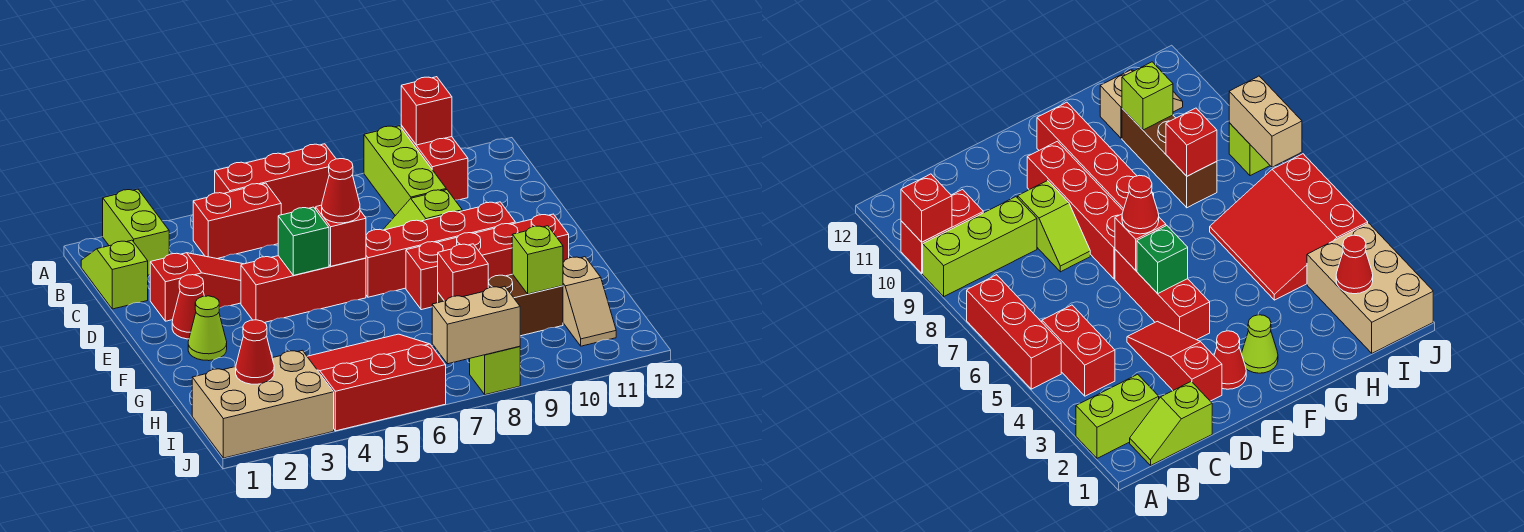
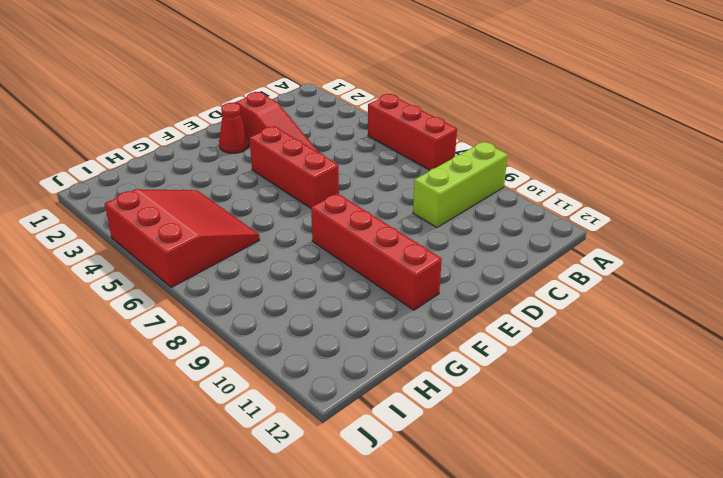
none -> lime 1x2 brick [103,189,169,275]
none -> red 1x2 brick [401,126,468,200]
none -> lime 1x2 slope [81,240,148,309]

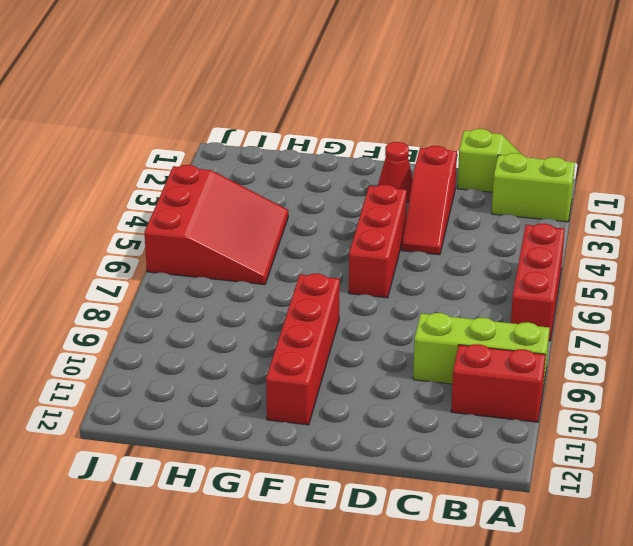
none -> red 1x2 brick [193,183,281,259]
none -> lime 1x2 slope [383,190,462,230]
none -> red 1x4 brick [366,202,515,297]

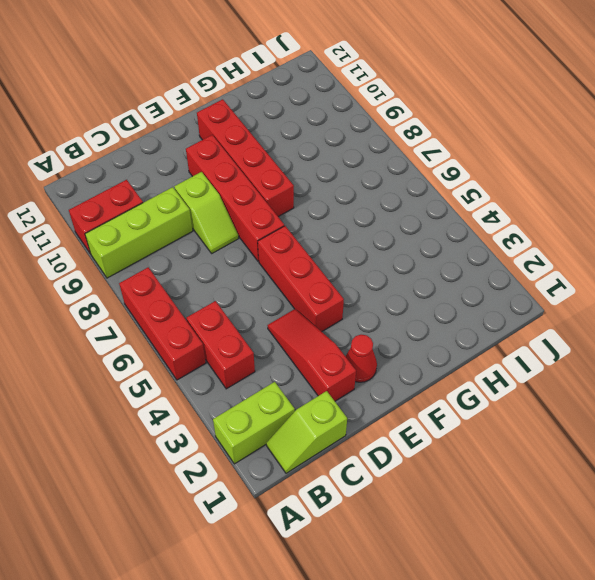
none -> lime 1x1 cone [188,296,227,361]
none -> red 3x3 slope [307,334,446,431]
none -> brown 1x3 brick [438,274,563,336]

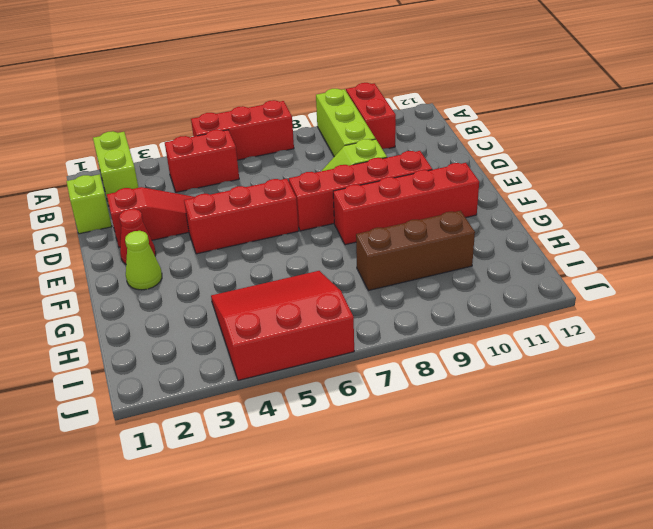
none -> tan 1x2 slope [563,257,616,346]
none -> tan 2x3 brick [192,350,334,458]
none -> lime 1x1 brick [470,346,520,395]

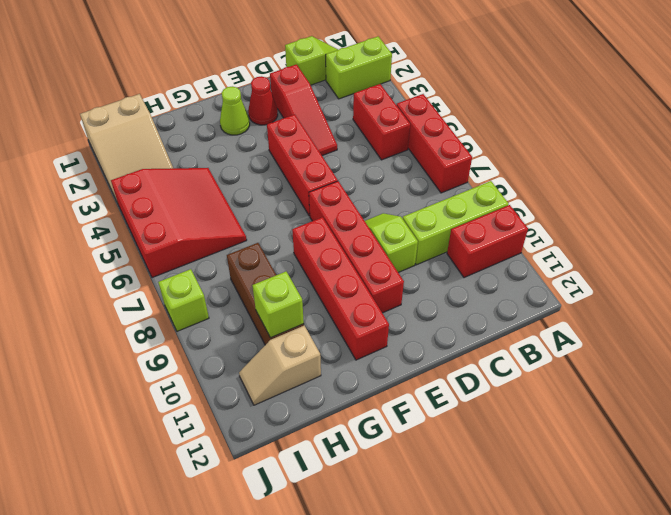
tan 2x3 slope [80,94,173,203] -> tan 2x3 brick [192,350,334,458]
none -> red 1x1 brick [401,77,452,145]
none -> green 1x1 brick [278,207,329,275]
none -> red 1x1 brick [316,205,366,266]

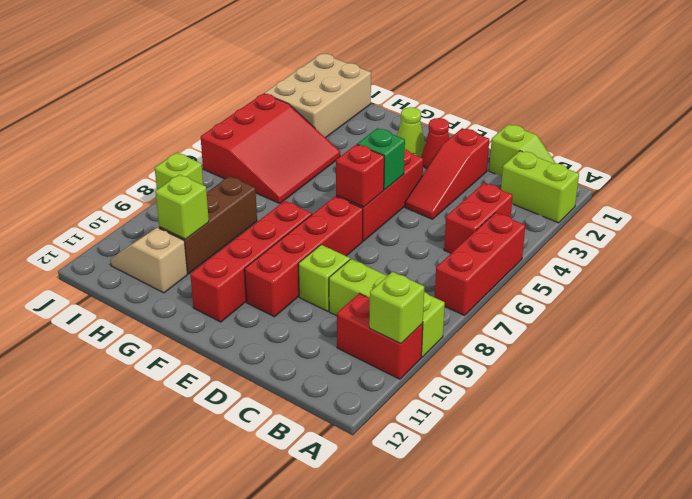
lime 1x1 brick [369,272,424,343] -> red 1x1 brick [401,77,452,145]
none -> red 1x1 brick [438,244,488,301]
none -> red 1x1 cone [236,320,274,384]
none -> tan 1x2 brick [432,287,520,364]

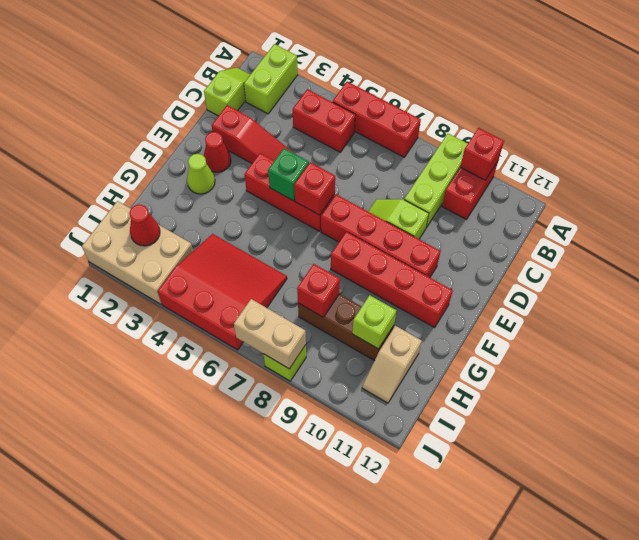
none -> red 1x1 cone [322,159,360,223]

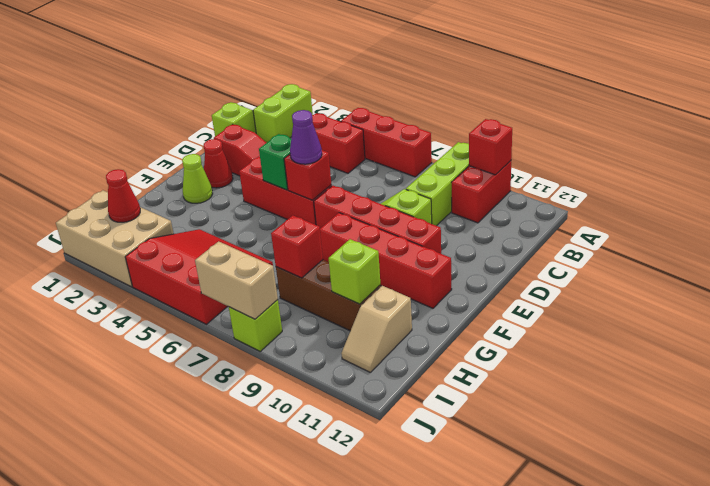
purple 1x1 cone [290,110,322,164] -> red 1x1 cone [322,159,360,223]

